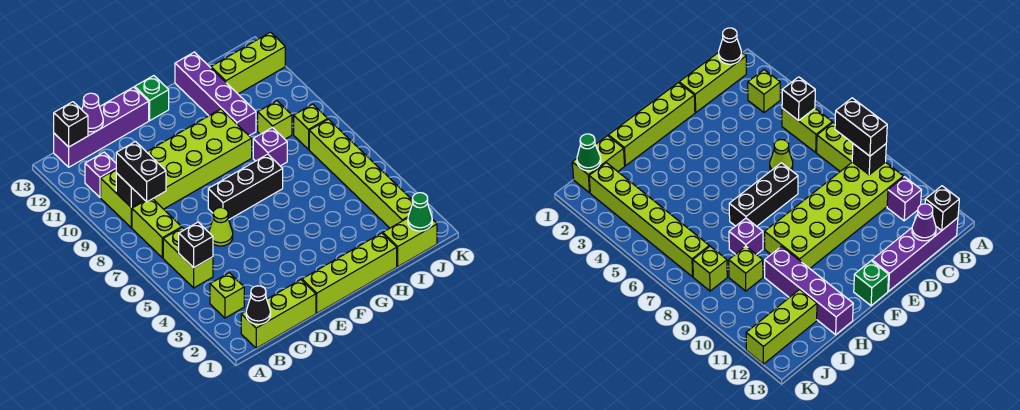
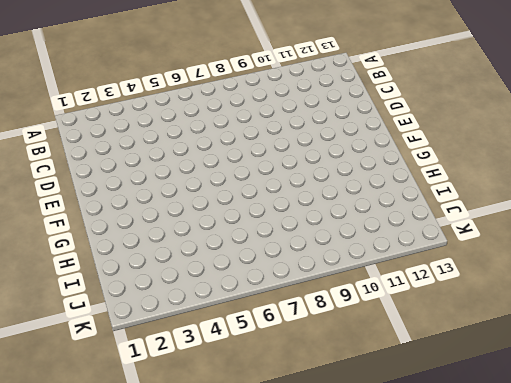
none -> lime 1x3 brick [241,280,316,348]
none -> lime 1x1 brick [210,273,244,318]
none -> lime 1x2 brick [163,228,213,288]

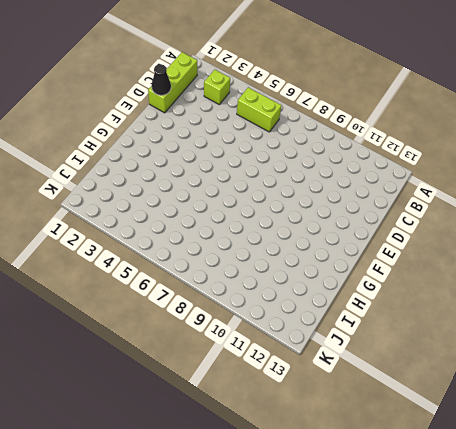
black 1x1 cone [152,64,171,95] -> black 1x1 cone moved to [246,286,271,324]
none -> lime 1x2 brick [132,199,182,258]
none -> lime 2x6 brick [101,109,252,228]
none -> purple 1x1 brick [85,152,116,197]

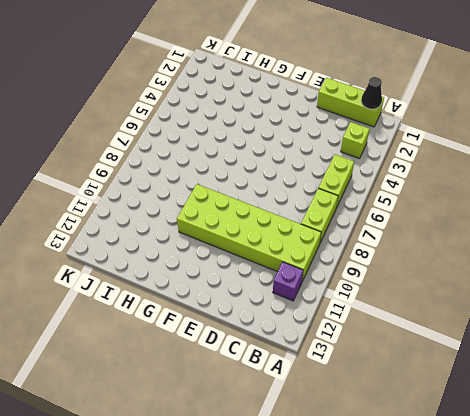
none -> purple 1x4 brick [54,87,149,167]
none -> lime 1x1 cone [209,208,233,246]
none -> lime 1x4 brick [302,233,397,313]

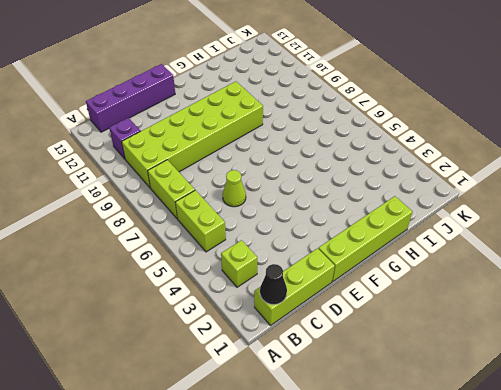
none -> black 1x3 brick [208,154,283,219]
none -> green 1x1 brick [135,76,169,121]
none -> purple 1x1 brick [253,127,287,166]

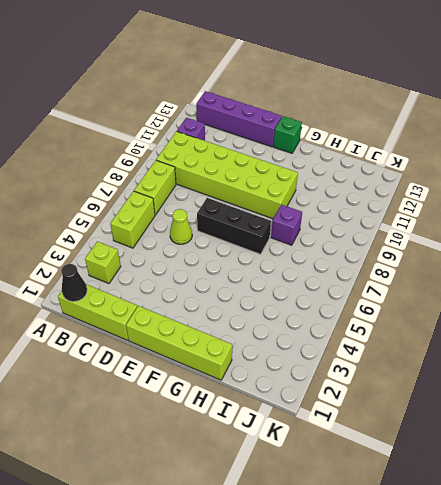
none -> purple 1x4 brick [175,52,256,136]
none -> lime 1x2 brick [383,218,437,266]
none -> lime 1x1 brick [258,101,292,139]

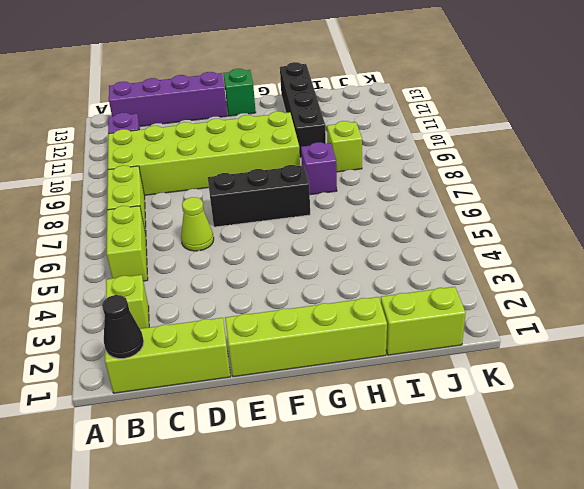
black 1x4 brick [280,62,326,158] -> purple 1x4 brick [175,52,256,136]
none -> lime 1x3 brick [211,32,285,94]
none -> lime 1x6 brick [309,119,412,228]
none -> lime 1x1 brick [294,104,328,149]

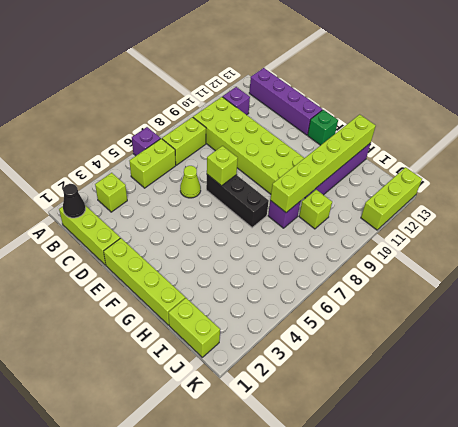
purple 1x1 brick [132,127,161,156] -> none
lime 1x1 brick [207,146,238,186] -> lime 1x1 brick moved to [294,104,328,149]
lime 1x6 brick [270,114,376,213] -> lime 1x6 brick moved to [309,119,412,228]
lime 1x3 brick [361,167,422,230] -> lime 1x3 brick turned to [211,32,285,94]
none -> black 1x1 brick [179,222,213,268]
none -> black 1x1 brick [116,173,144,207]
none -> black 1x1 brick [54,102,88,147]

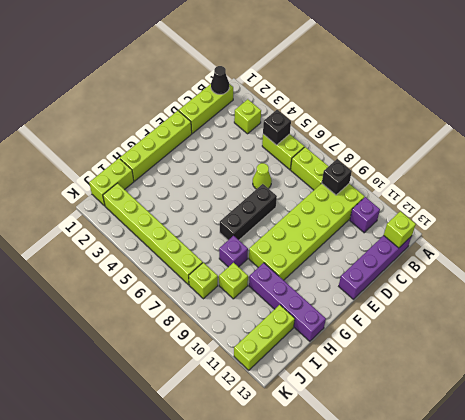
lime 1x1 brick [384,211,416,248] -> black 1x1 brick [54,102,88,147]
none -> green 1x1 brick [135,76,169,121]
none -> purple 1x1 cone [82,93,103,132]
none -> green 1x1 cone [408,193,432,231]

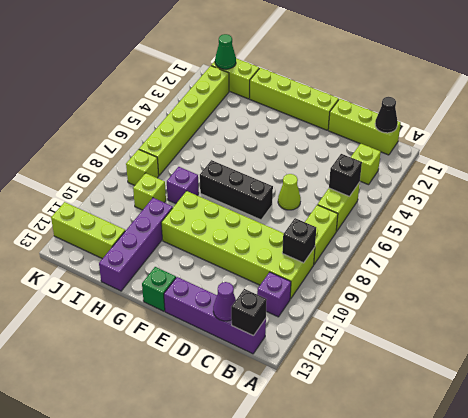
none -> black 1x2 brick [116,142,166,202]

